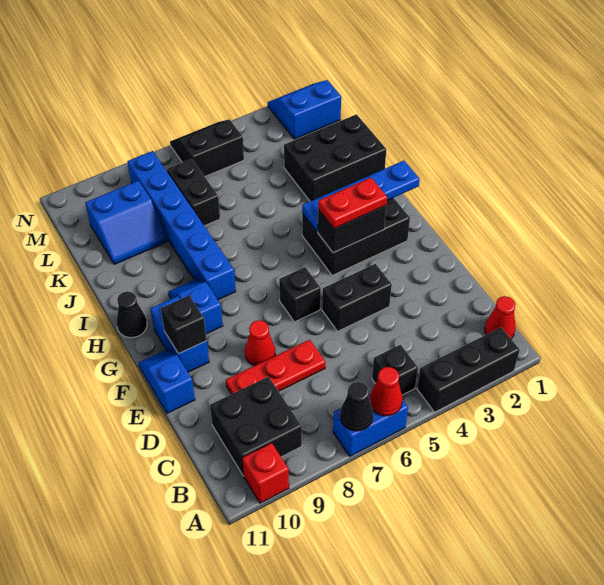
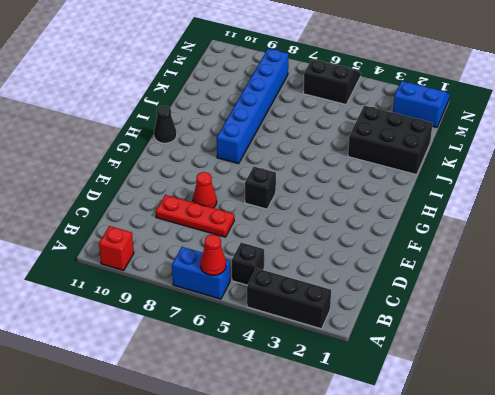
none -> red 1x1 cone [485,296,516,339]
none -> black 2x2 brick [210,377,302,476]
none -> black 1x2 brick [322,264,392,331]

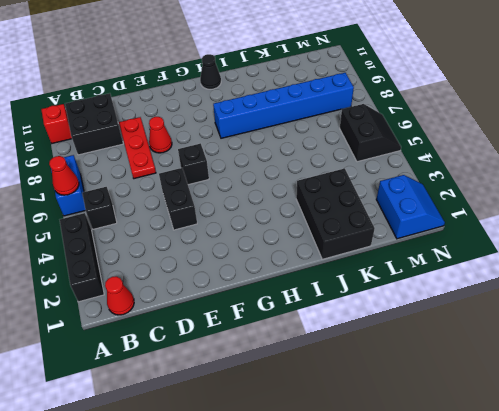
none -> blue 1x2 slope [139,350,195,413]
none -> blue 1x2 brick [150,296,209,372]
none -> black 2x3 brick [302,198,410,275]

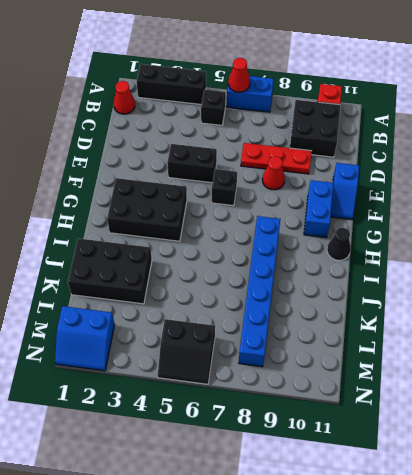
none -> blue 1x2 slope [168,280,223,334]
none -> black 1x2 brick [167,159,220,226]
none -> blue 2x2 slope [85,181,167,264]

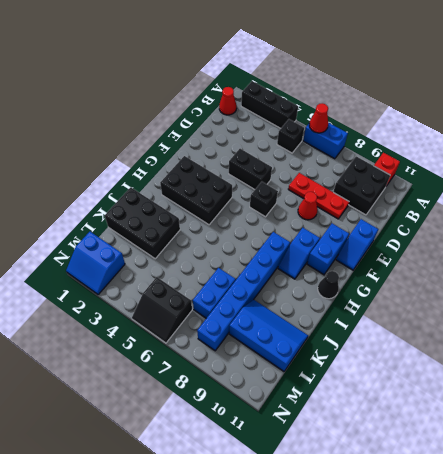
blue 1x2 brick [193,268,236,318] -> black 1x2 brick [167,159,220,226]
blue 2x3 slope [229,300,308,371] -> blue 2x2 slope [85,181,167,264]
none -> black 1x1 cone [340,382,373,431]
none -> black 1x1 brick [161,295,207,354]
none -> black 1x2 brick [318,205,387,253]

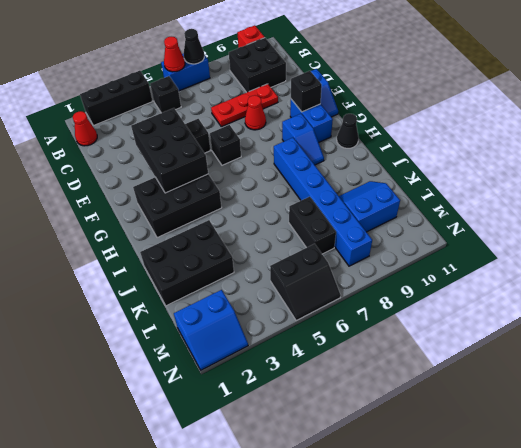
black 2x3 brick [131,108,208,193] -> black 1x2 brick [318,205,387,253]
none -> blue 1x4 plate [302,161,420,232]
none -> red 1x2 plate [318,178,387,228]

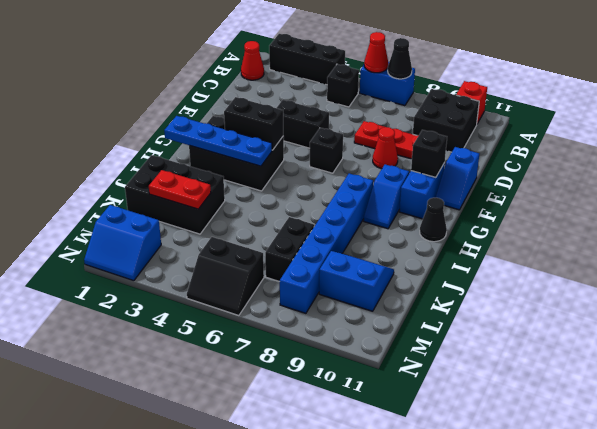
red 1x2 plate [149,170,211,209] -> red 1x2 plate moved to [318,178,387,228]

